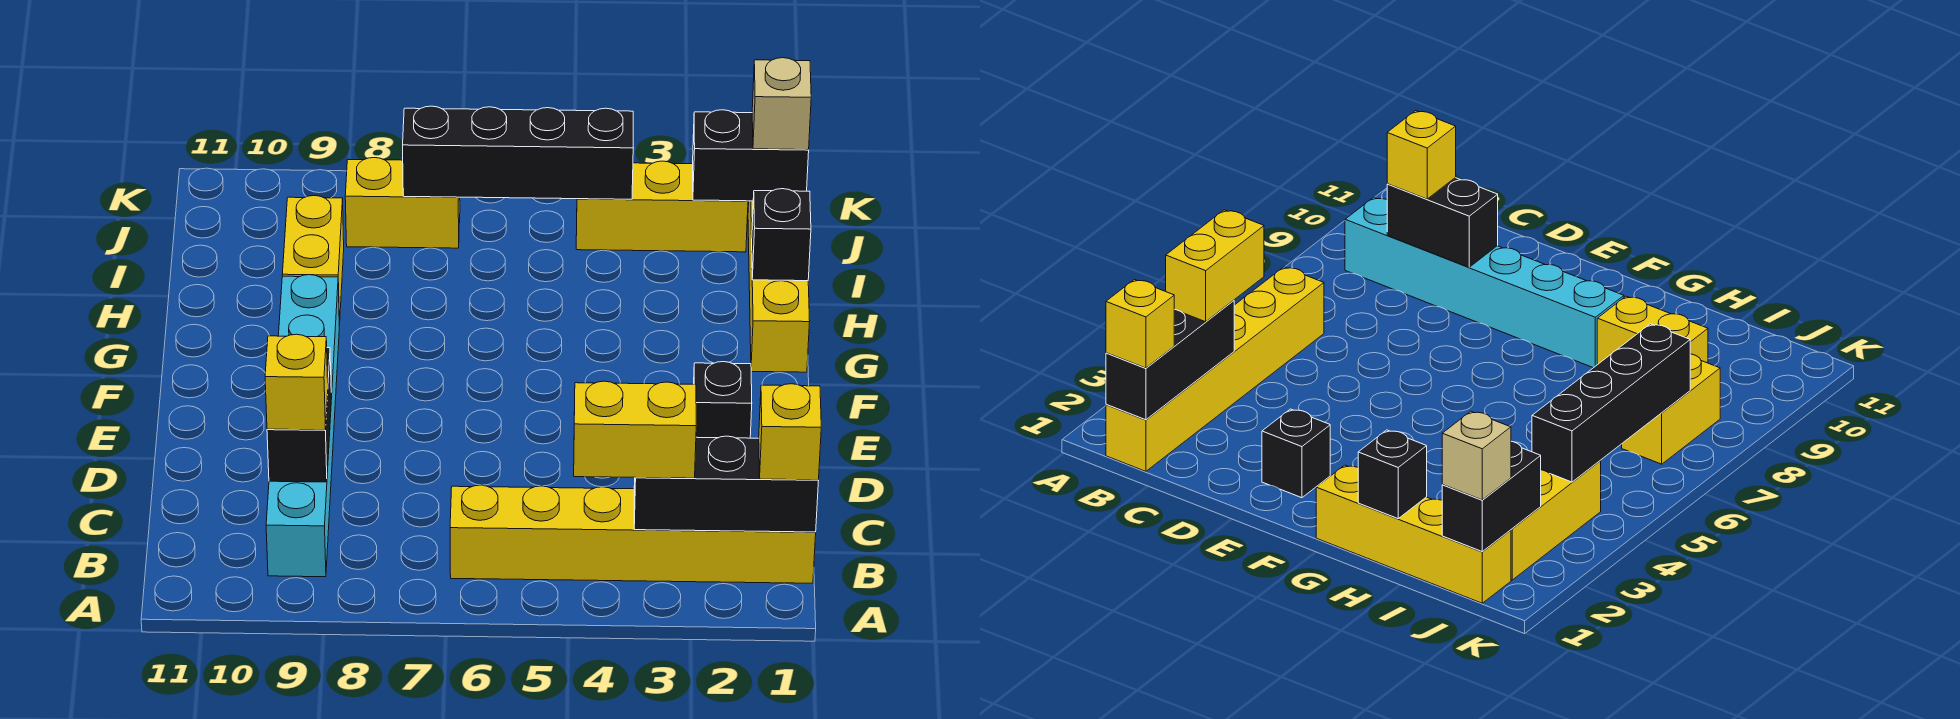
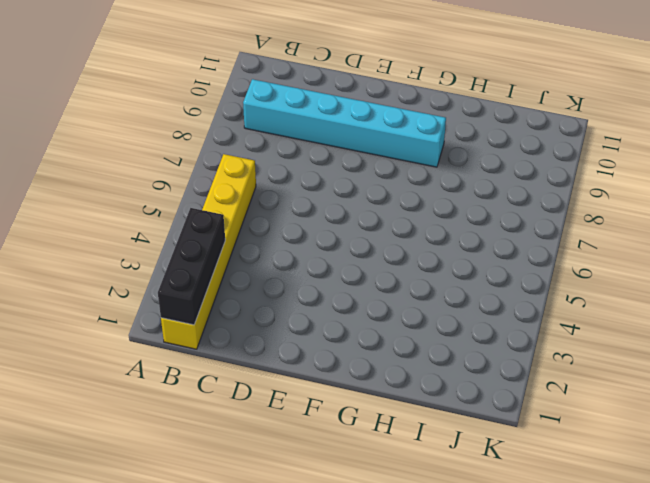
none -> black 1x1 brick [694,362,752,438]
none -> yellow 1x4 brick [748,201,810,372]
none -> yellow 1x2 brick [282,196,344,325]

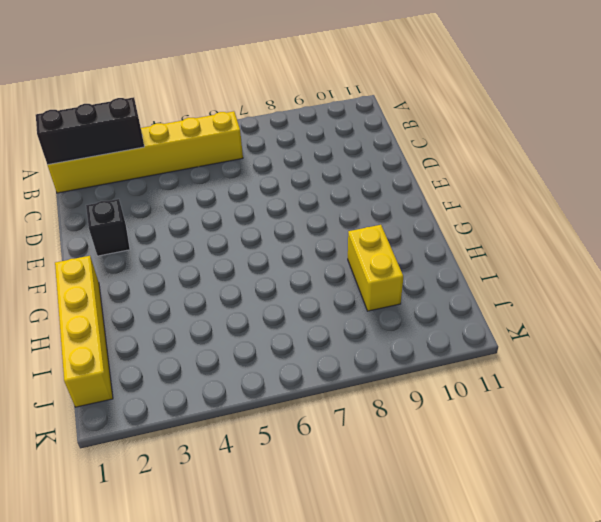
none -> cyan 1x6 brick [266,275,339,577]
none -> yellow 1x3 brick [576,161,748,252]
none -> yellow 1x2 brick [345,158,460,248]

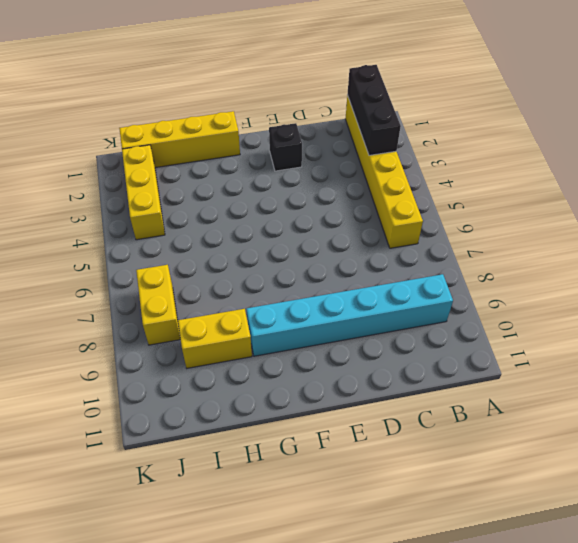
none -> black 1x2 brick [267,348,331,482]
none -> black 1x1 brick [752,189,811,281]
none -> black 1x2 brick [693,110,809,201]

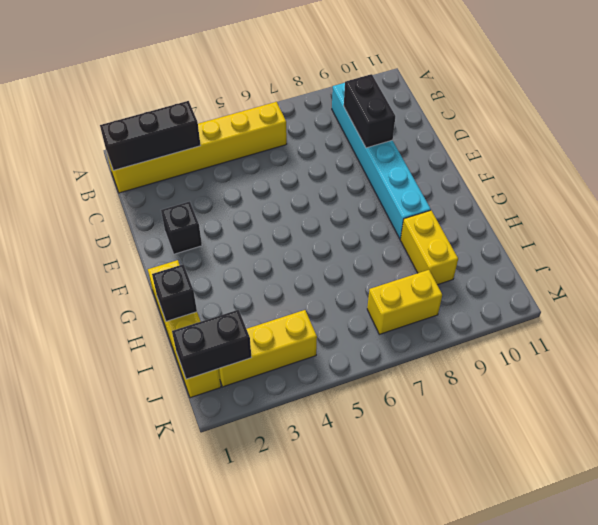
none -> black 1x4 brick [403,106,633,199]
none -> yellow 1x1 brick [759,384,821,480]
none -> yellow 1x2 brick [574,381,696,478]

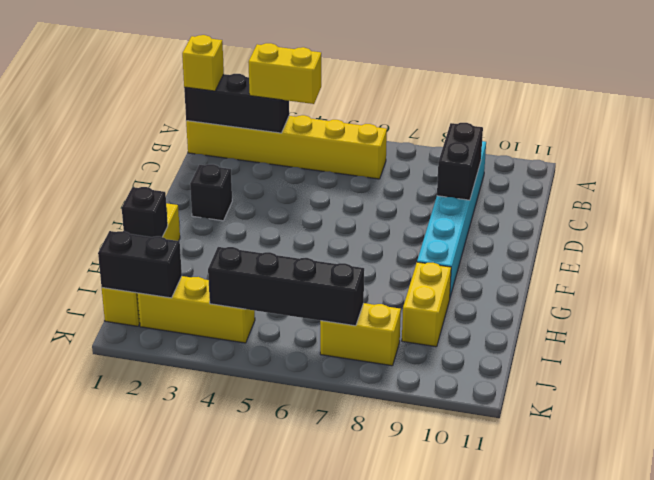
none -> yellow 1x1 brick [265,334,328,430]
none -> tan 1x1 brick [752,58,811,150]

